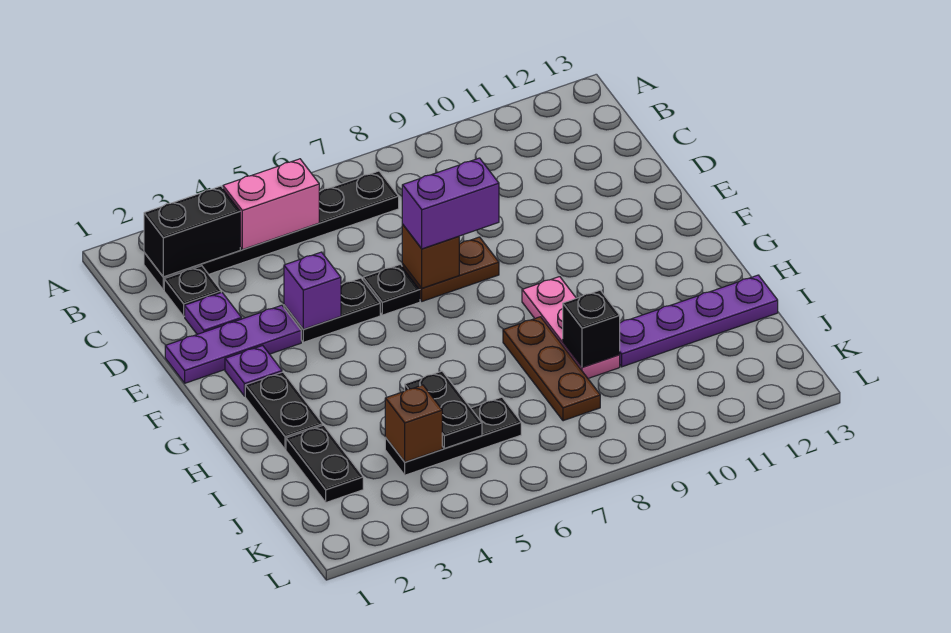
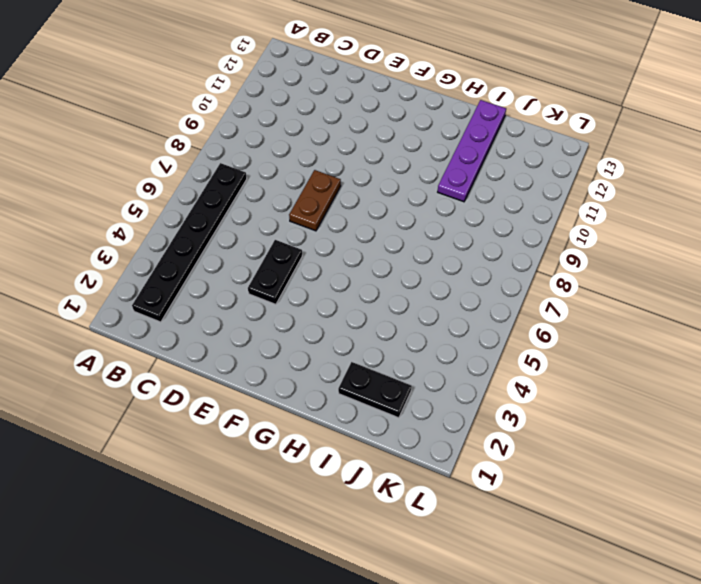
none -> black 1x1 plate [164,266,221,316]
none -> purple 1x1 plate [185,292,242,334]
none -> purple 1x3 plate [165,305,301,383]

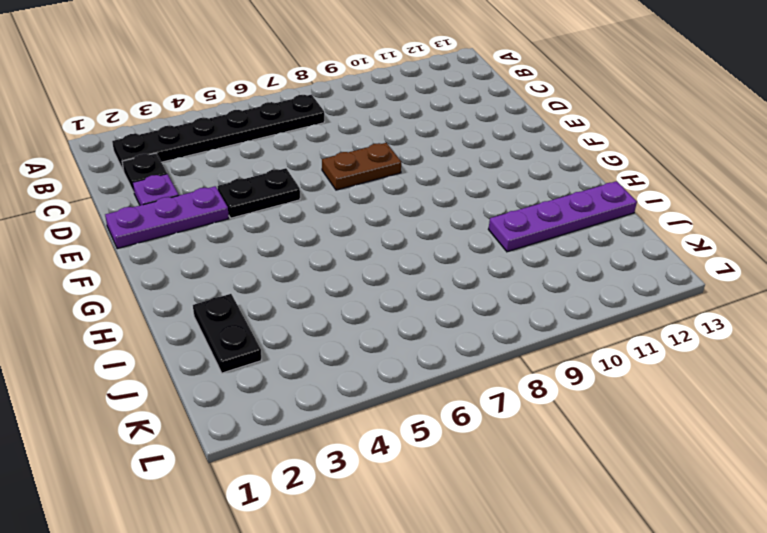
none -> black 1x1 plate [363,264,420,315]
none -> purple 1x1 plate [225,346,282,396]
none -> black 1x2 plate [245,372,323,449]

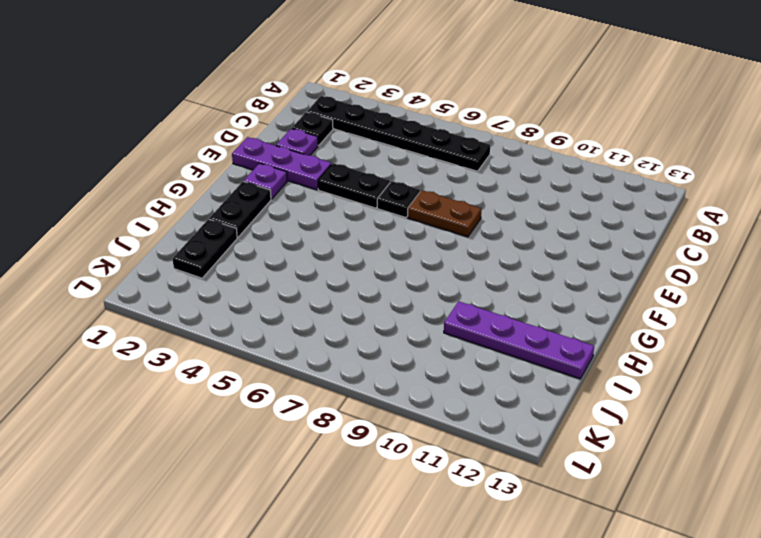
none -> pink 1x3 plate [522,277,620,378]
none -> brown 1x3 plate [503,317,600,421]
none -> black 1x3 plate [385,397,521,475]

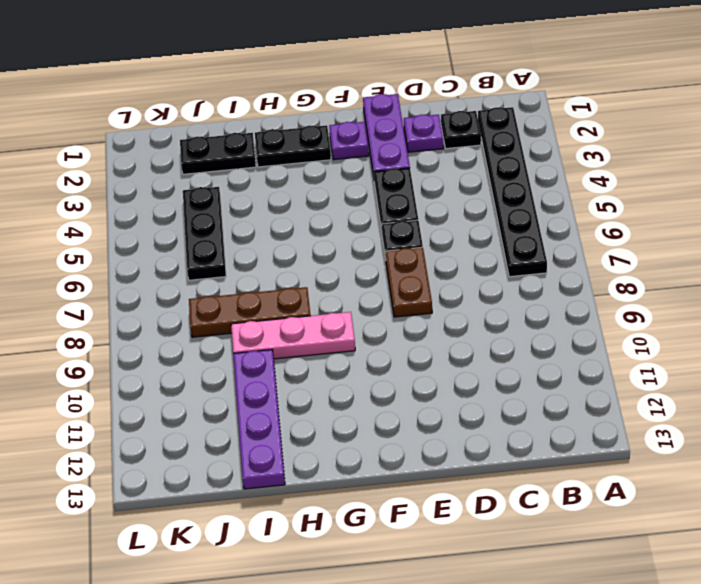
none -> black 1x2 brick [144,186,240,277]
none -> pink 1x2 brick [223,159,319,250]
none -> purple 1x1 brick [284,252,341,329]

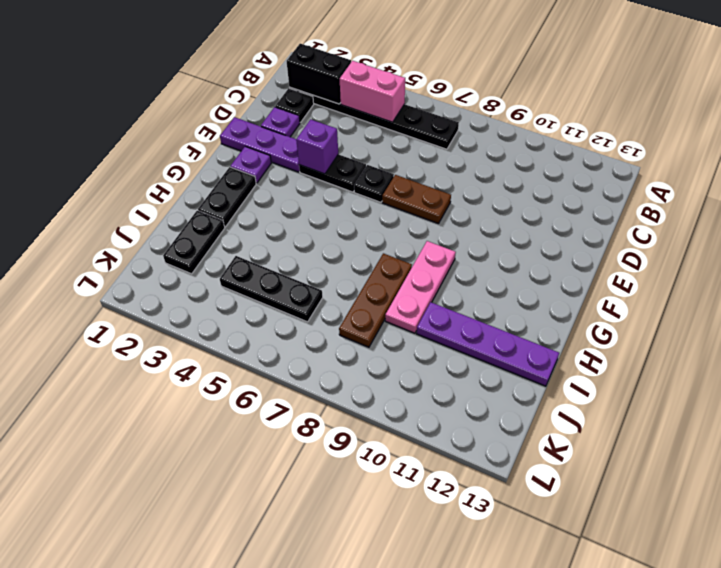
none -> brown 1x1 brick [402,224,459,288]
none -> black 1x2 plate [405,371,482,448]
none -> black 1x1 brick [563,290,620,367]

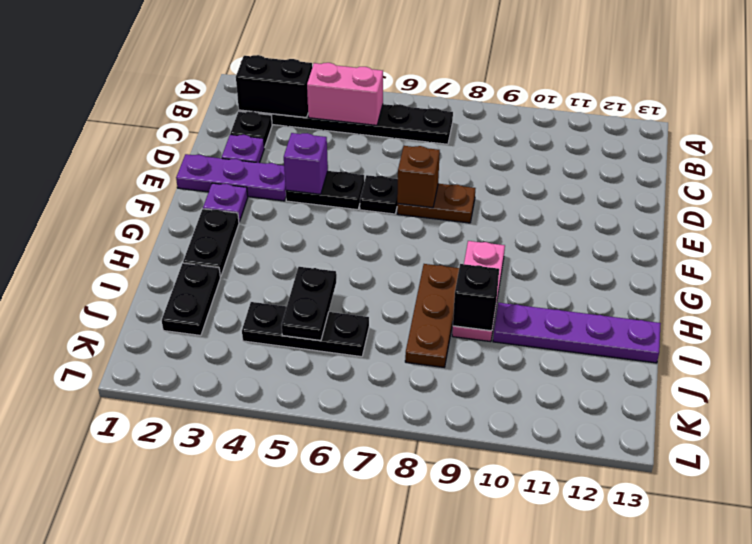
none -> brown 1x1 brick [385,385,442,462]
none -> purple 1x2 brick [402,158,499,249]

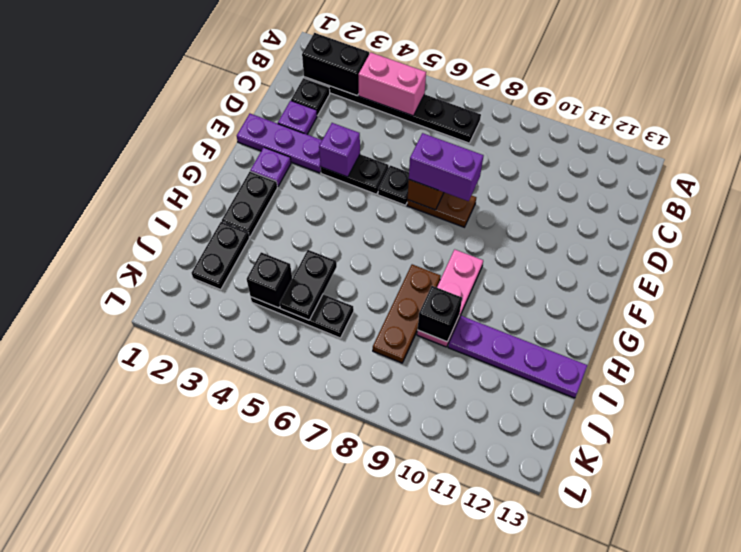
black 1x1 brick [247,252,292,308] -> brown 1x1 brick [385,385,442,462]

